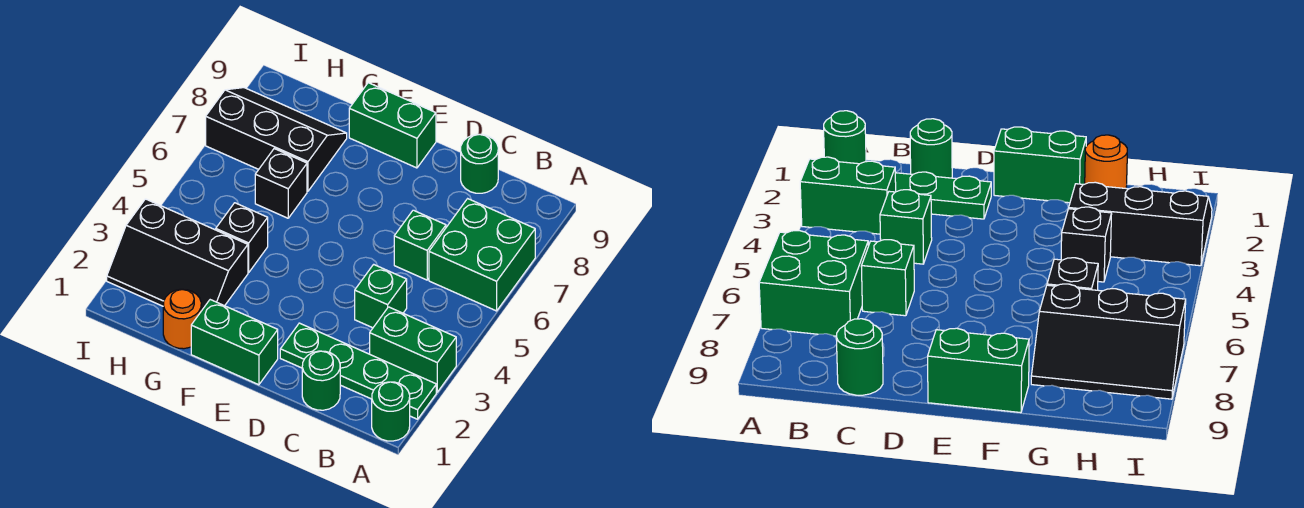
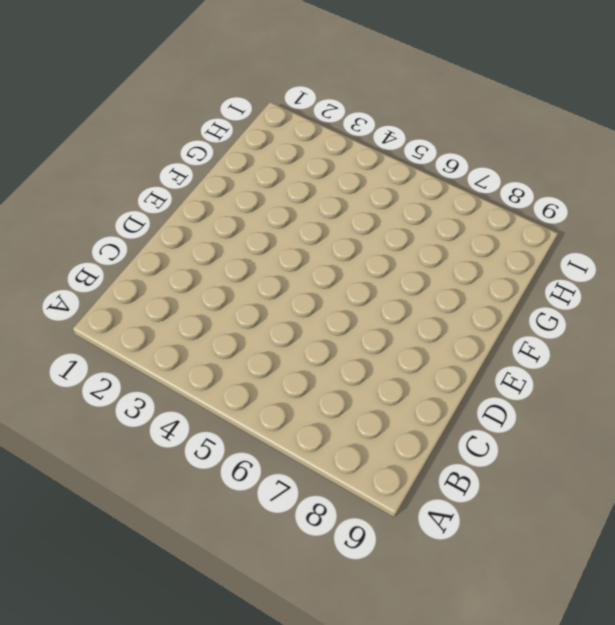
none -> green 1x1 round brick [372,382,410,441]
none -> green 1x4 plate [280,323,436,419]
none -> green 1x2 brick [370,307,456,392]

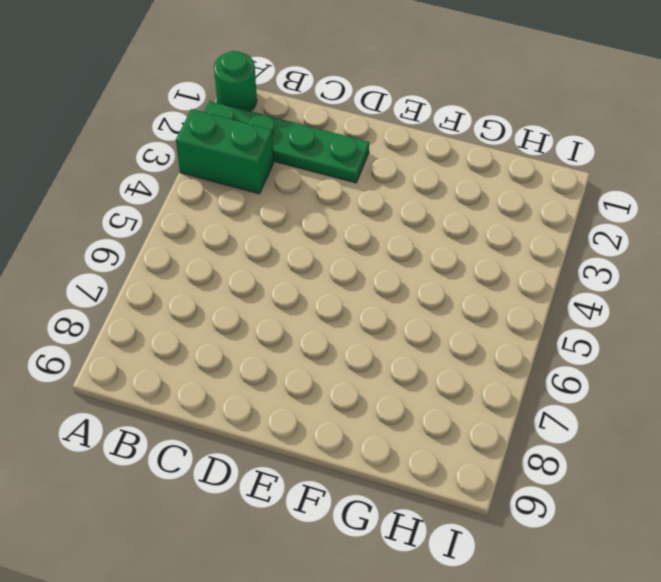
none -> green 2x2 brick [429,199,535,311]
none -> green 1x1 round brick [302,351,340,410]
none -> green 1x1 brick [355,264,407,328]

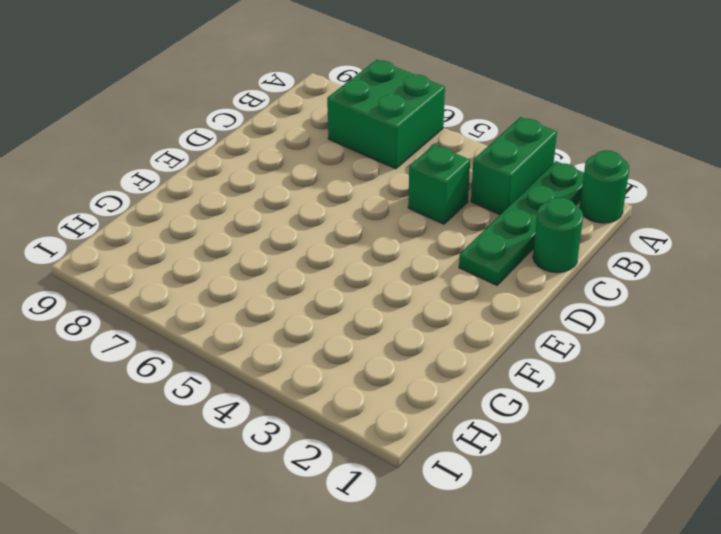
none -> green 1x1 brick [394,210,446,280]
none -> green 1x1 round brick [461,134,498,193]
none -> green 1x2 brick [191,300,278,385]

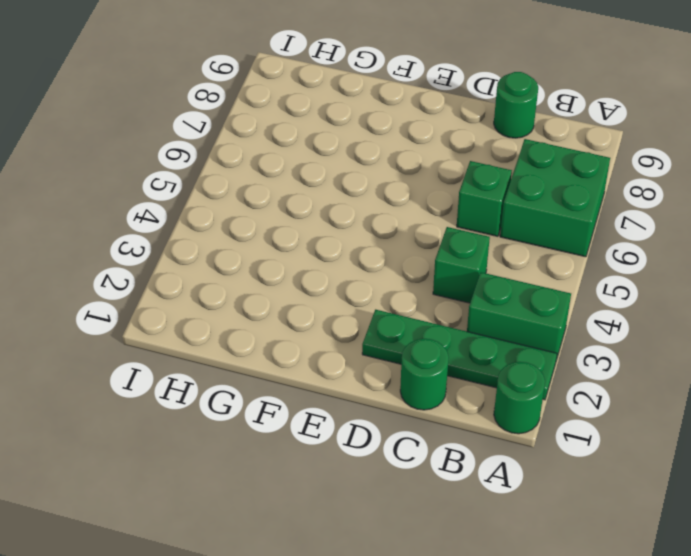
none -> green 1x2 brick [191,300,278,385]
none -> green 1x2 brick [349,83,436,168]
none -> orange 1x1 round brick [163,289,201,349]

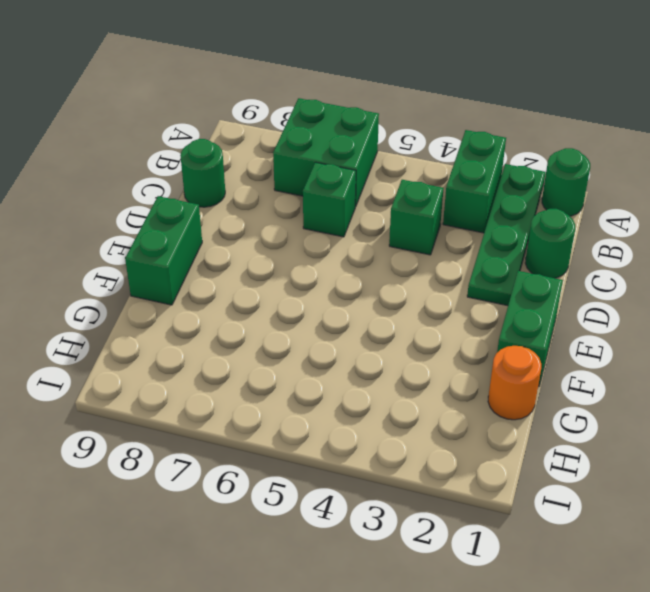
none -> black 2x3 slope [107,199,248,311]
none -> black 1x1 brick [216,203,268,272]
none -> black 1x1 brick [255,149,307,218]

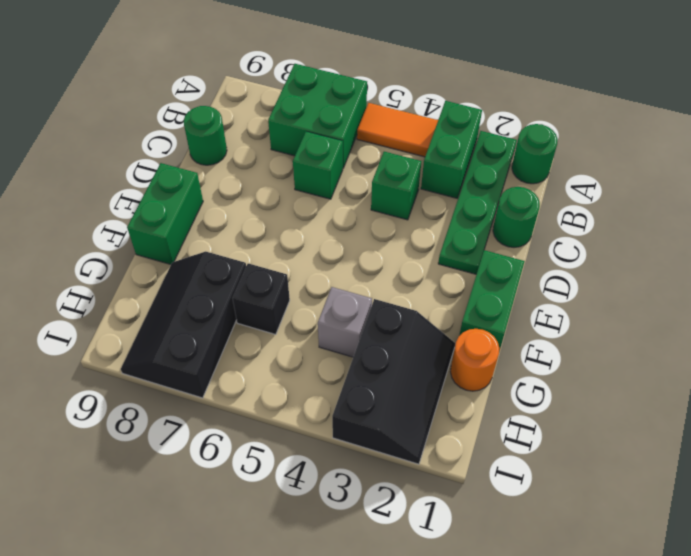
orange 1x2 tile [357,103,438,157] -> none
grey 1x1 brick [318,287,372,357] -> black 1x1 brick [216,203,268,272]

